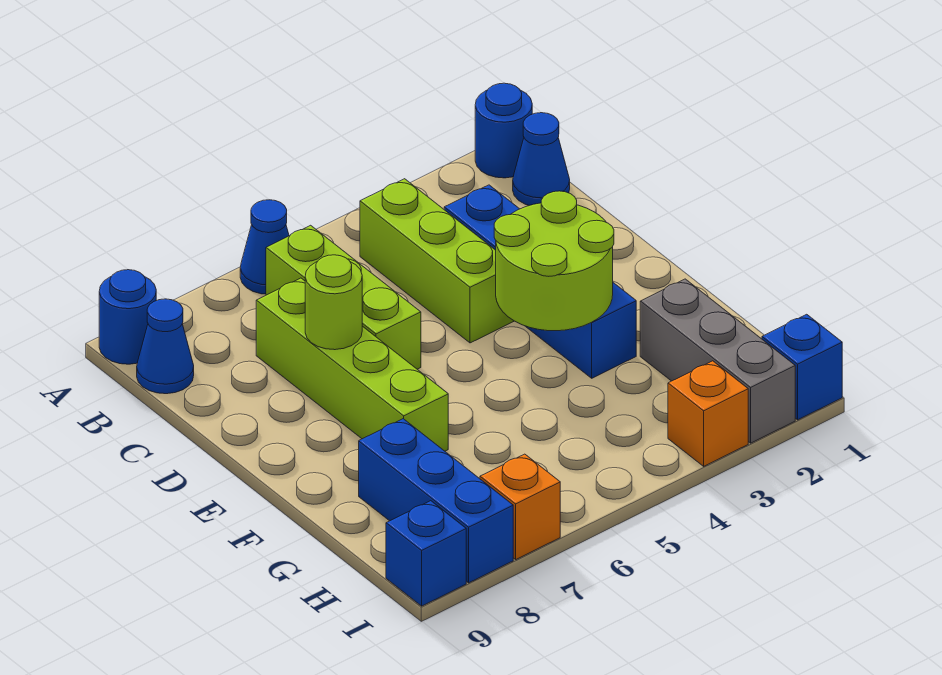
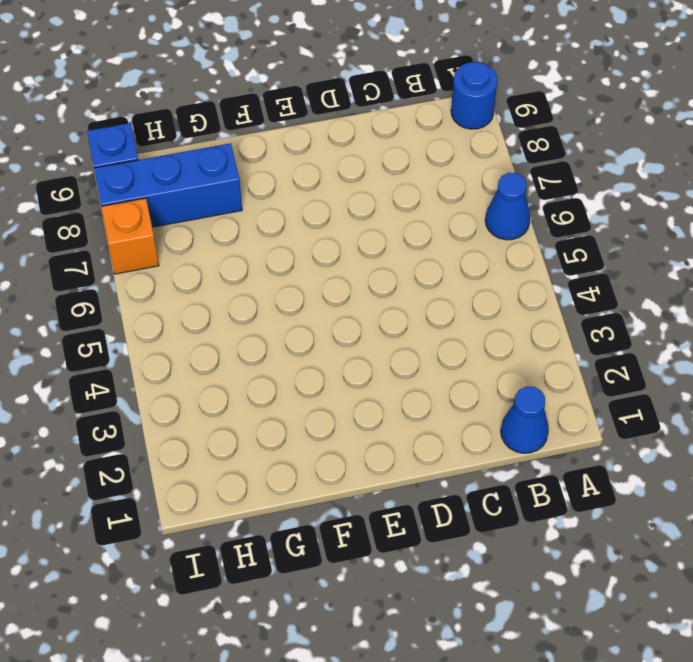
none -> blue 1x1 round brick [475,83,532,178]
none -> lime 1x3 brick [360,179,514,343]
none -> lime 1x3 brick [266,225,421,369]

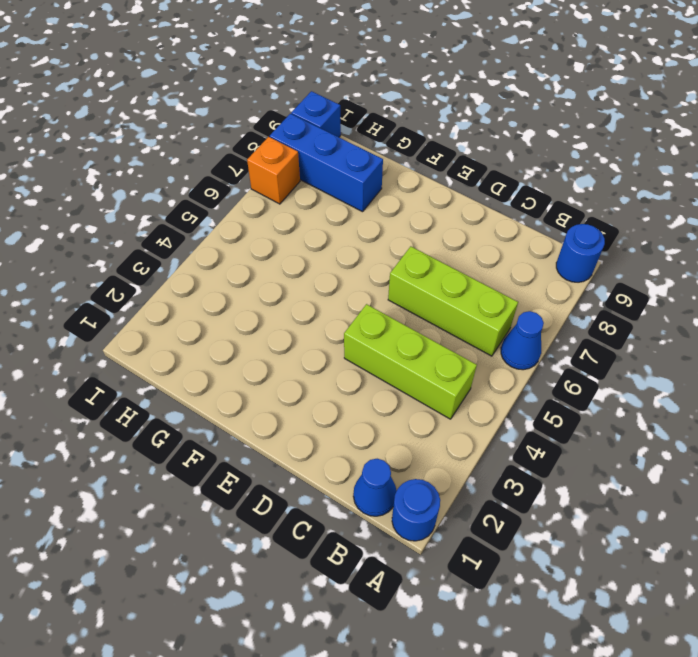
none -> blue 1x1 cone [137,299,194,394]
none -> blue 1x4 brick [444,185,636,378]
none -> lime 1x4 brick [256,278,448,451]

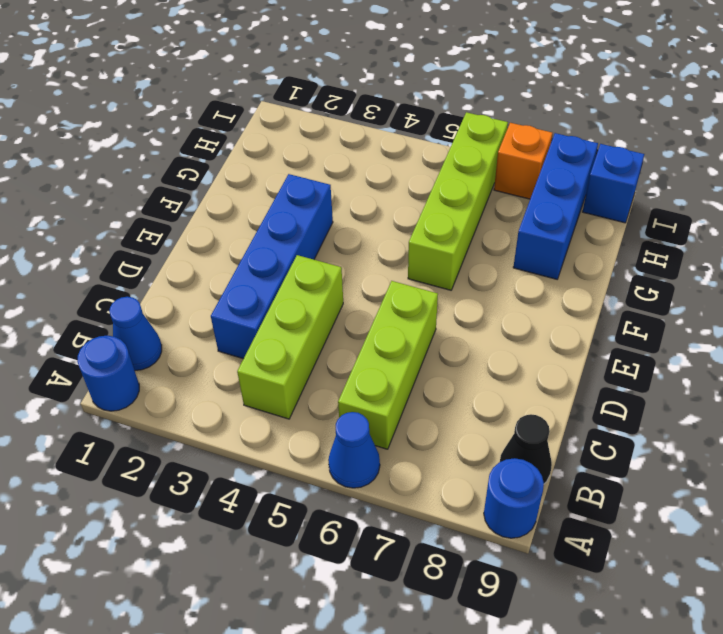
black 1x1 cone [500,414,552,484] -> blue 1x1 cone [137,299,194,394]
lime 1x4 brick [408,112,508,290] -> lime 1x4 brick moved to [256,278,448,451]
none -> grey 1x3 brick [640,279,795,443]
none -> blue 1x1 brick [762,314,842,420]
none -> orange 1x1 brick [668,361,748,466]

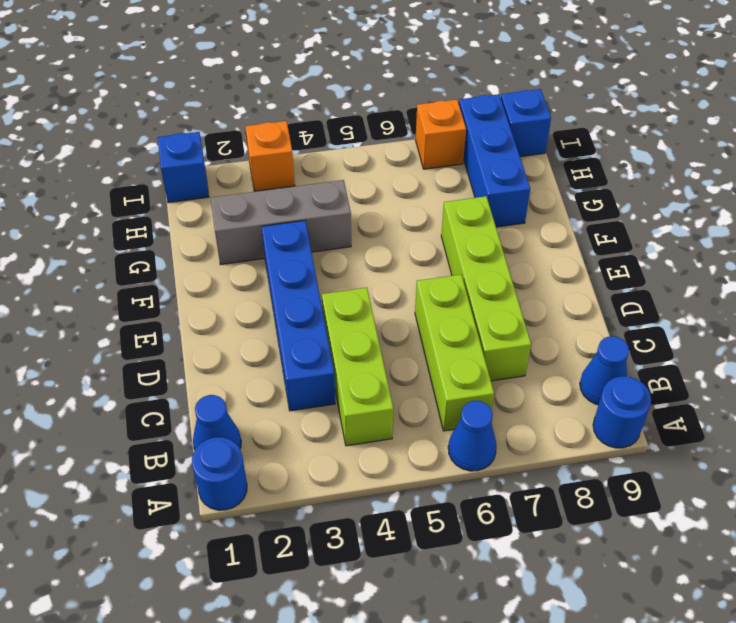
grey 1x3 brick [211,180,351,265] -> grey 1x3 brick turned to [640,279,795,443]
none -> lime 1x1 round brick [305,255,362,350]
none -> lime 2x2 round brick [494,191,614,331]

